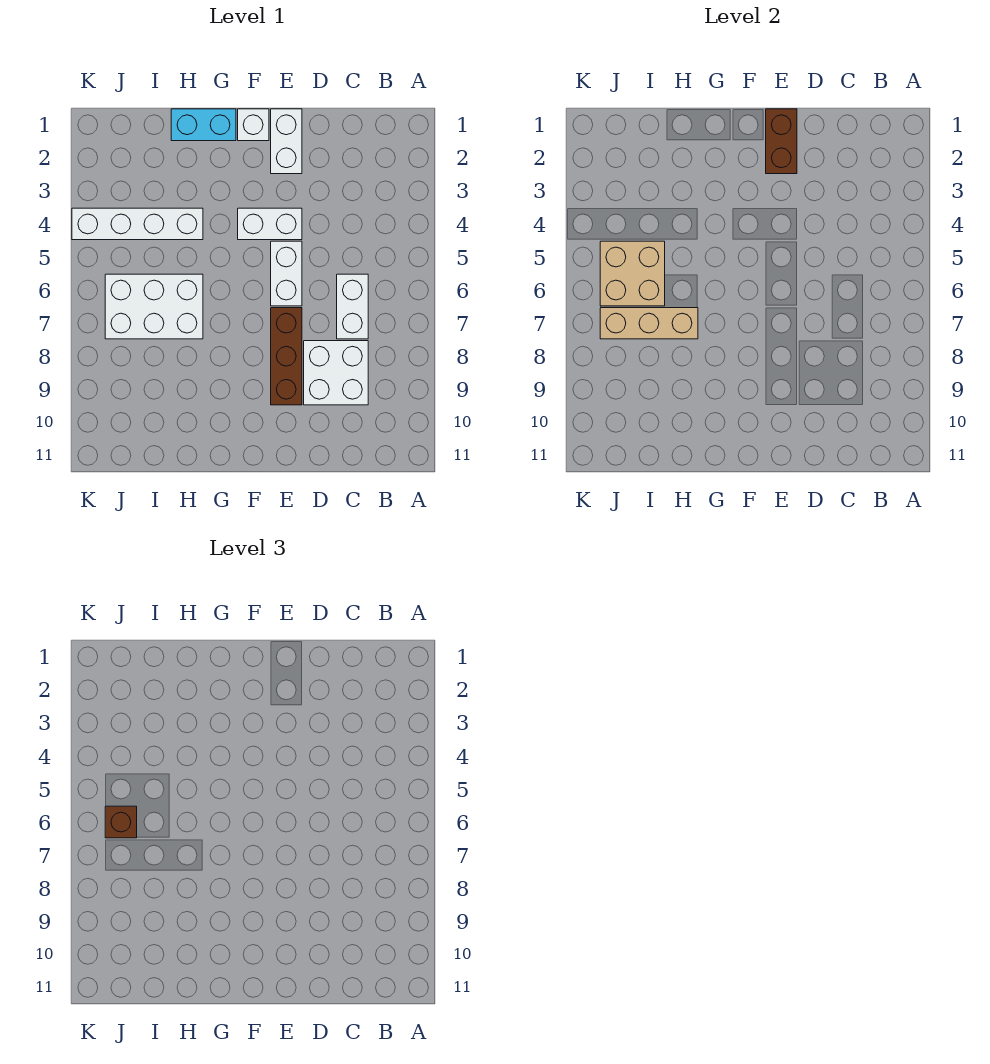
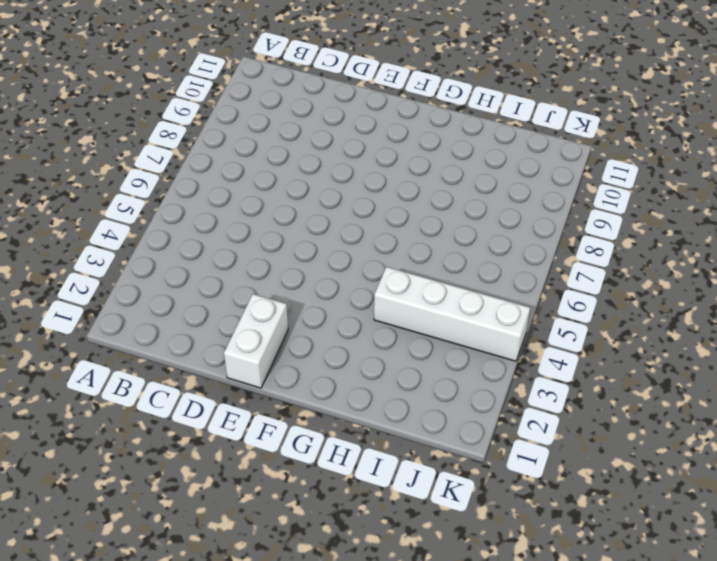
none -> white 1x2 brick [337,274,368,339]
none -> white 2x2 brick [304,341,368,405]
none -> white 1x2 brick [238,208,302,240]

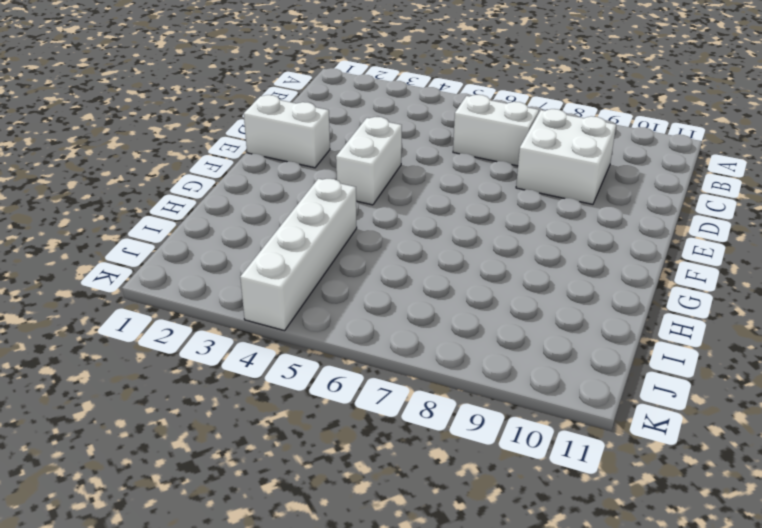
none -> white 1x2 brick [271,241,302,306]
none -> brown 1x3 brick [271,308,302,405]
none -> white 1x1 brick [238,109,269,141]

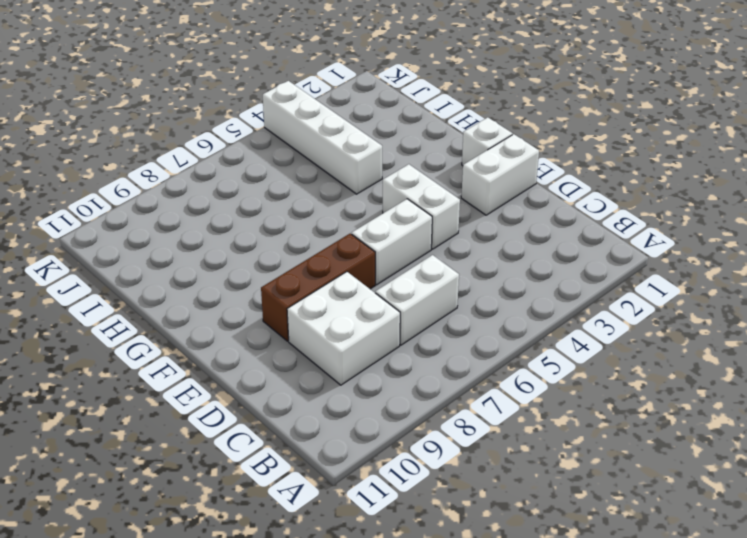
none -> cyan 1x2 brick [171,109,236,141]
none -> white 2x3 brick [105,274,203,339]
none -> brown 1x2 brick [766,109,797,174]

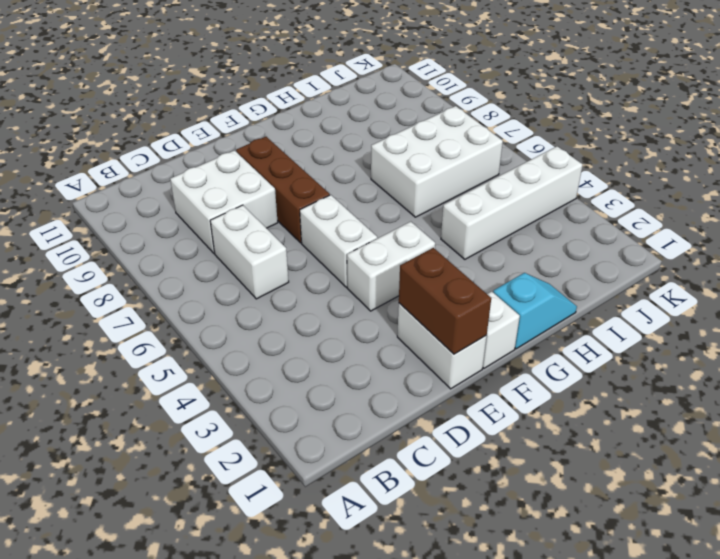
cyan 1x2 slope [493,273,577,349] -> cyan 1x2 brick [171,109,236,141]
none -> tan 1x3 brick [600,308,698,339]
none -> tan 2x2 brick [600,241,665,306]
none -> brown 1x1 brick [105,806,137,838]

